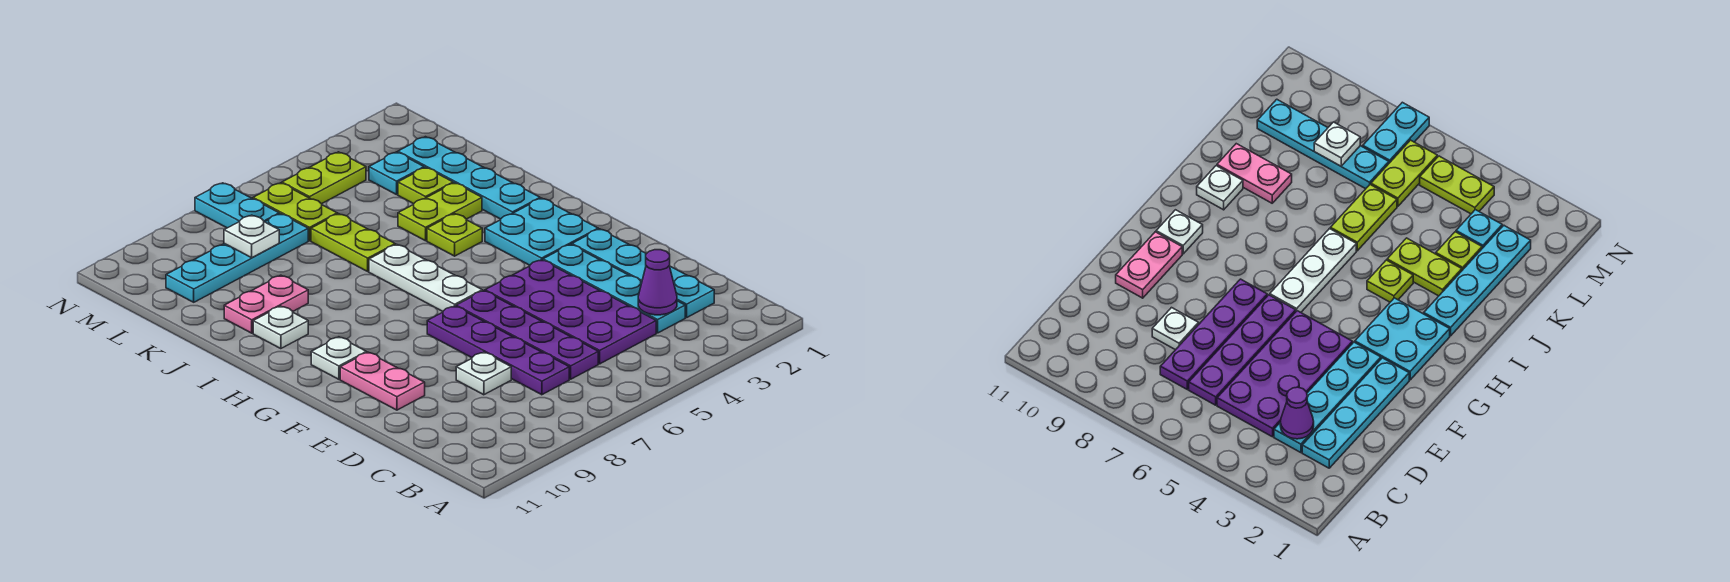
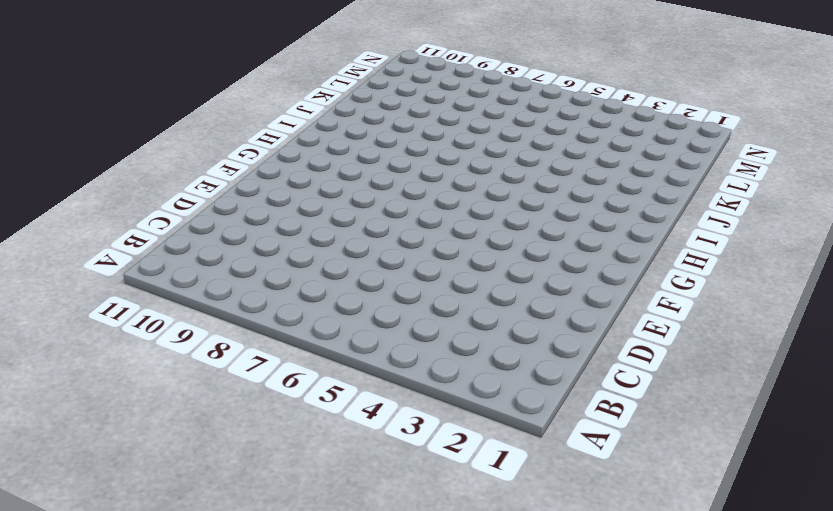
none -> cyan 1x4 plate [572,229,714,318]
none -> cyan 1x4 plate [543,244,685,333]
none -> purple 2x4 plate [485,260,656,364]

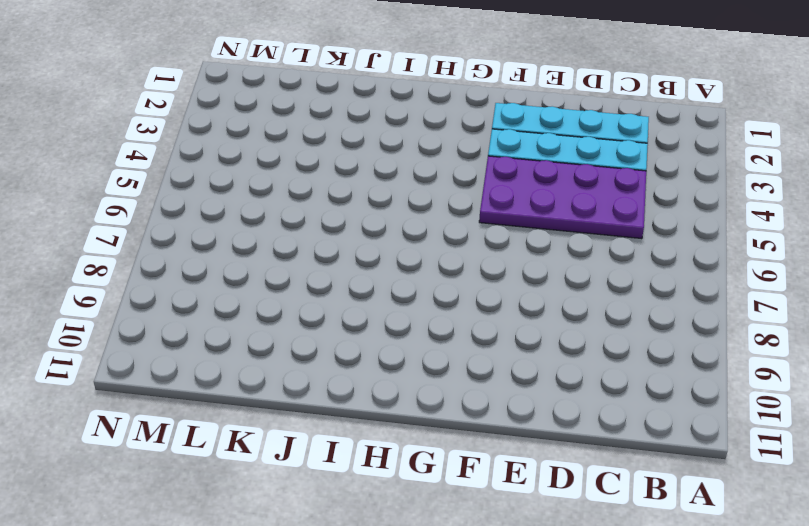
none -> purple 1x4 plate [456,291,598,379]
none -> purple 1x4 plate [427,306,569,395]
none -> white 1x1 plate [456,352,511,395]

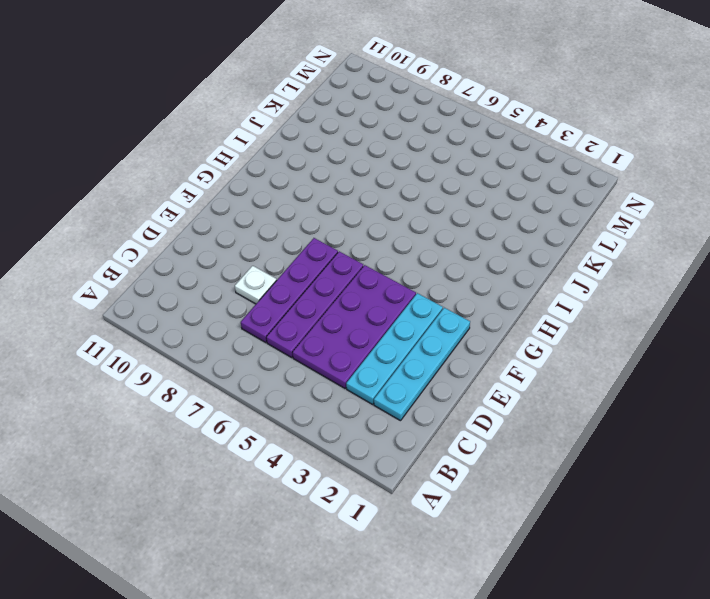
none -> pink 1x2 plate [340,352,425,410]
none -> cyan 2x2 plate [485,198,598,265]
none -> white 1x3 plate [369,244,482,311]

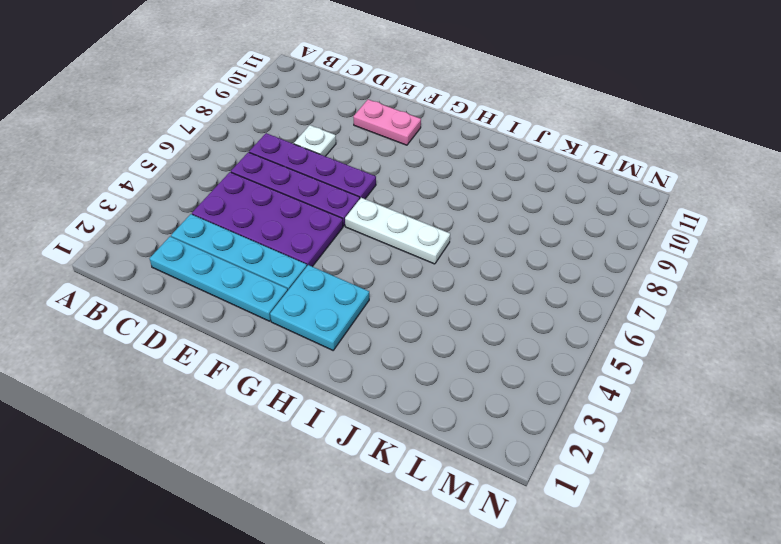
none -> white 1x1 plate [311,337,366,379]
none -> cyan 1x4 plate [398,137,540,219]
none -> lime 1x1 plate [427,214,482,256]

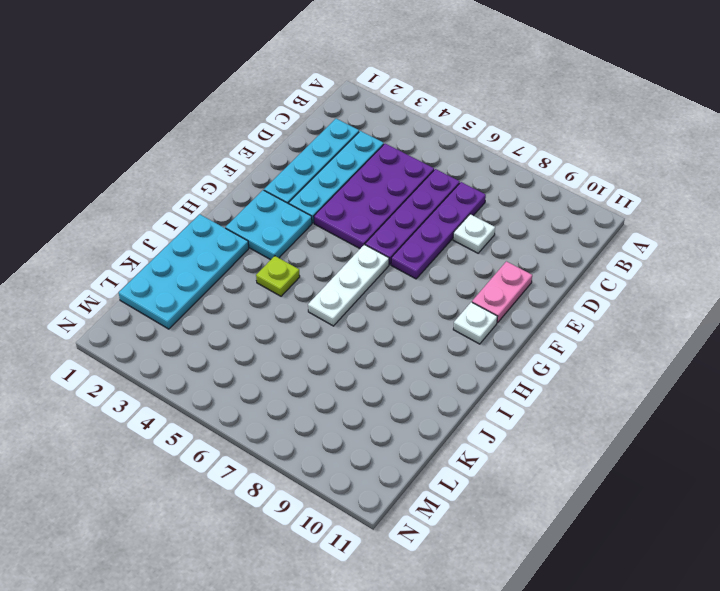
cyan 2x4 plate [119,214,249,329] -> cyan 1x4 plate [398,137,540,219]
none -> white 1x1 plate [253,306,308,349]
none -> lime 1x2 plate [398,183,482,241]
none -> lime 1x2 plate [311,214,395,271]

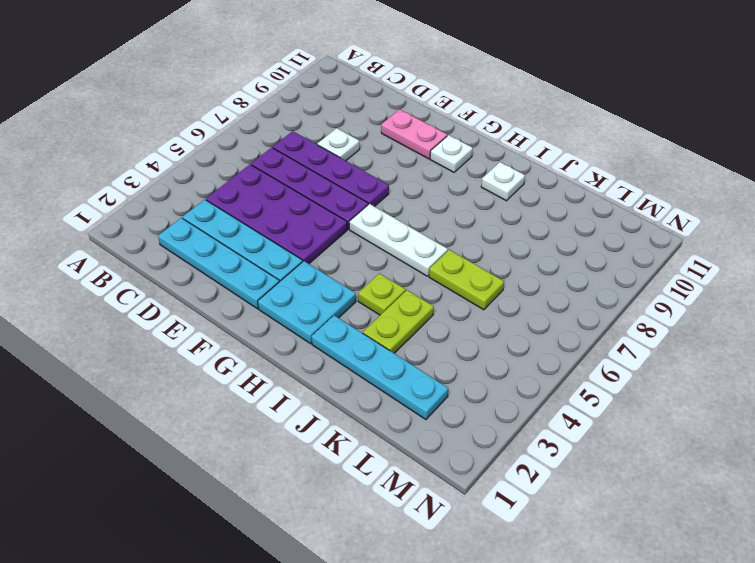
none -> pink 1x2 plate [224,275,308,333]
none -> lime 1x1 plate [398,167,453,204]
none -> cyan 1x1 plate [369,152,424,195]

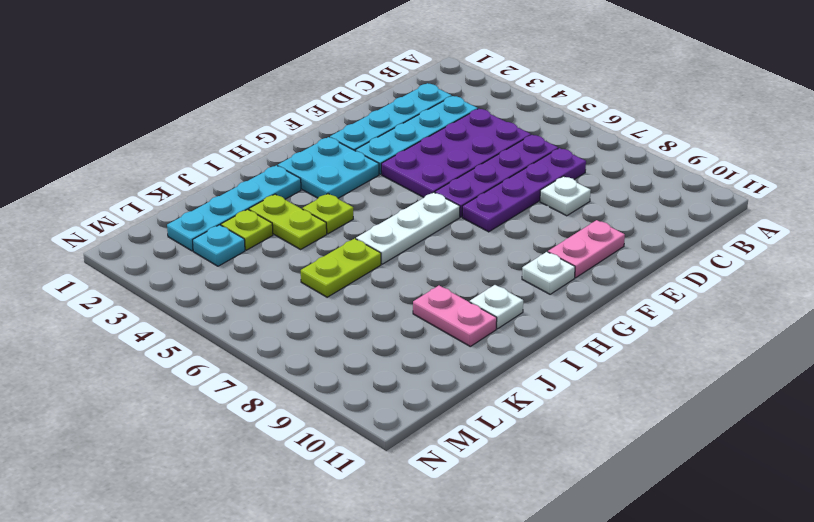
none -> lime 1x2 plate [253,183,337,241]
none -> cyan 1x4 plate [166,214,308,302]
none -> lime 1x2 plate [282,152,366,204]

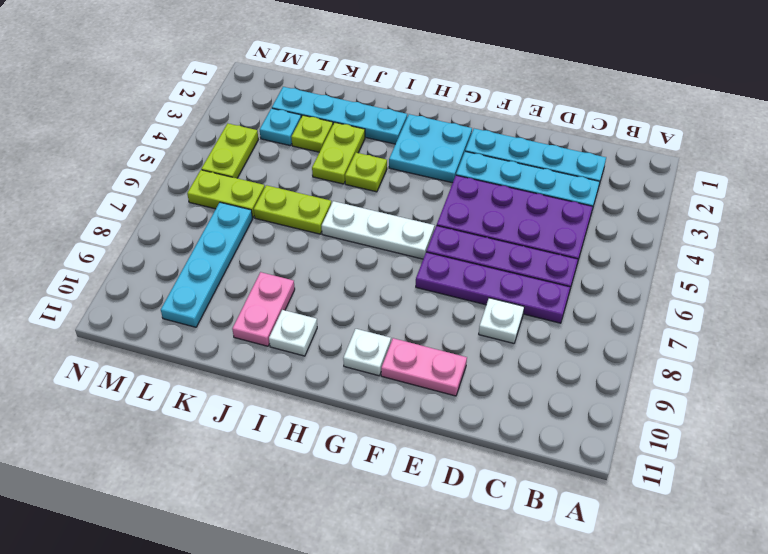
none -> cyan 1x2 plate [195,183,279,228]
none -> purple 1x1 cone [638,250,677,315]
none -> white 1x1 plate [224,215,279,258]

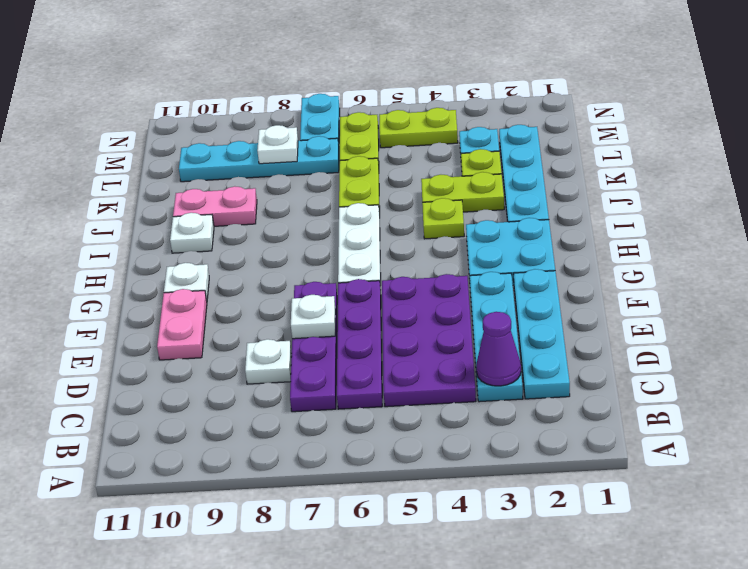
white 1x1 plate [291,295,336,339] -> none

